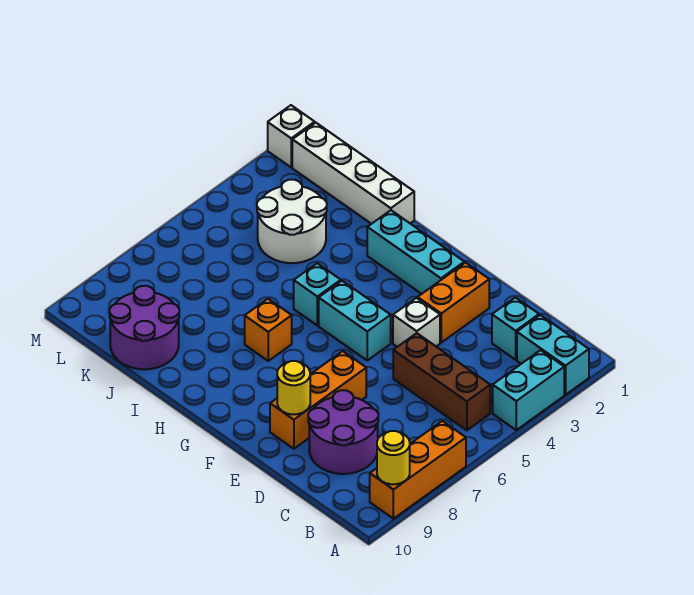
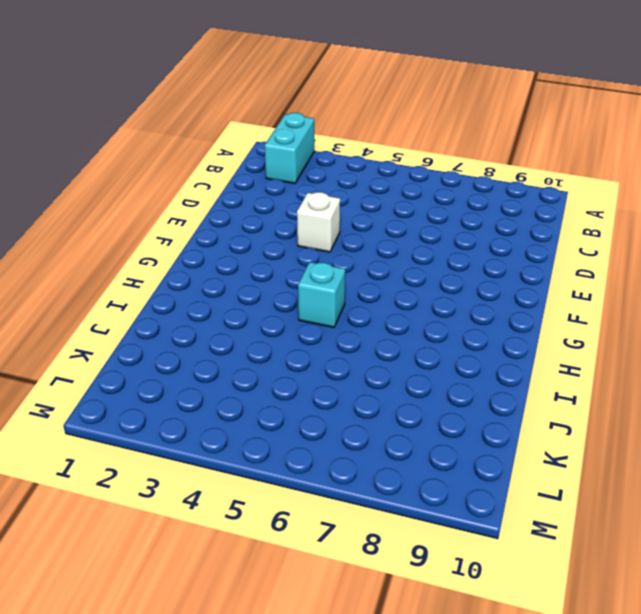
none -> cyan 1x2 brick [493,350,564,430]
none -> orange 1x3 brick [370,421,466,519]
none -> brown 1x3 brick [393,333,490,430]

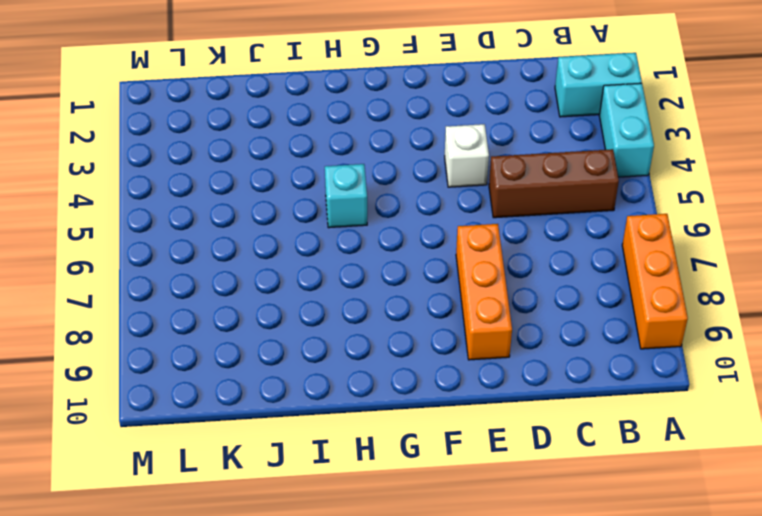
none -> cyan 1x1 brick [492,298,539,360]
none -> purple 2x2 round brick [308,390,378,474]
none -> orange 1x2 brick [418,263,489,342]

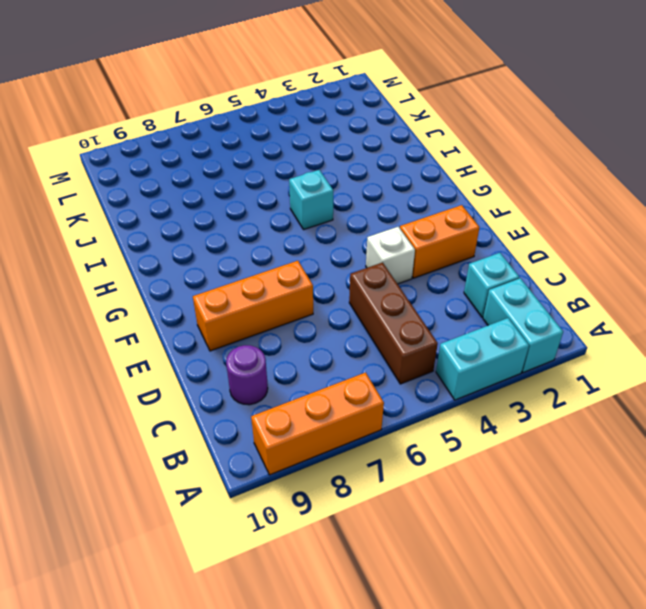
purple 1x1 round brick [226,345,268,405] -> purple 2x2 round brick [308,390,378,474]
none -> cyan 1x3 brick [367,210,464,294]
none -> cyan 1x2 brick [319,281,391,360]
none -> orange 1x1 brick [245,299,292,361]

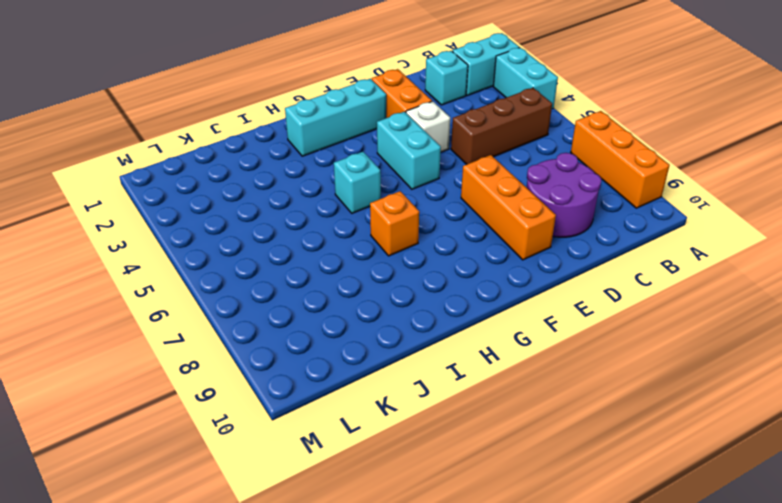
cyan 1x2 brick [377,112,441,189] -> cyan 1x2 brick turned to [319,281,391,360]
none -> white 1x4 brick [292,123,414,224]
none -> white 2x2 round brick [257,180,327,263]
none -> purple 2x2 round brick [110,286,179,369]

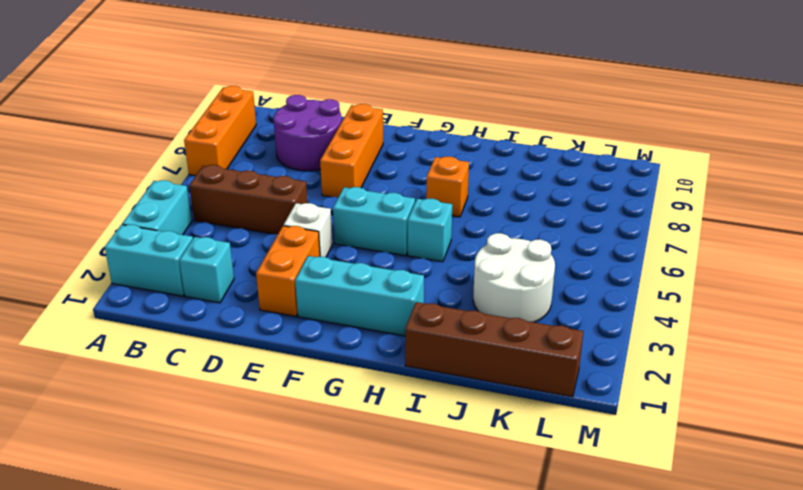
brown 1x4 brick [405,302,583,397] -> white 1x4 brick [292,123,414,224]
none -> purple 2x2 round brick [110,286,179,369]
none -> white 1x1 brick [268,105,315,167]
none -> yellow 1x1 round brick [377,431,410,484]

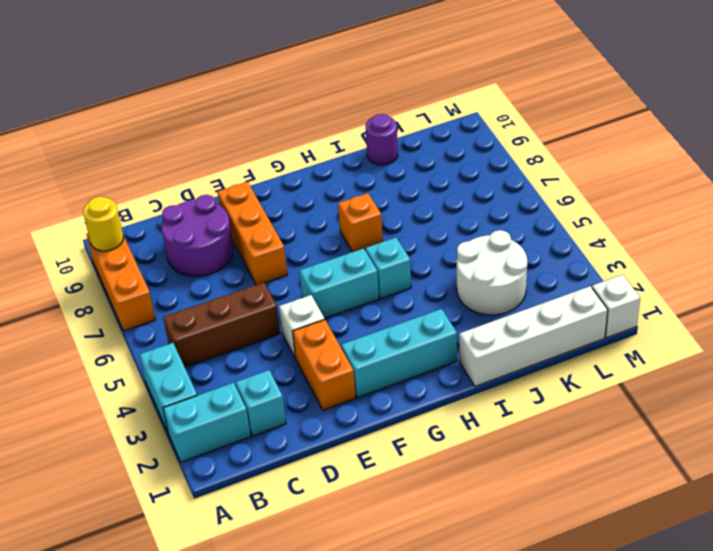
purple 1x1 round brick [366,114,398,165] -> purple 2x2 round brick [110,286,179,369]
none -> yellow 1x1 round brick [277,361,310,414]

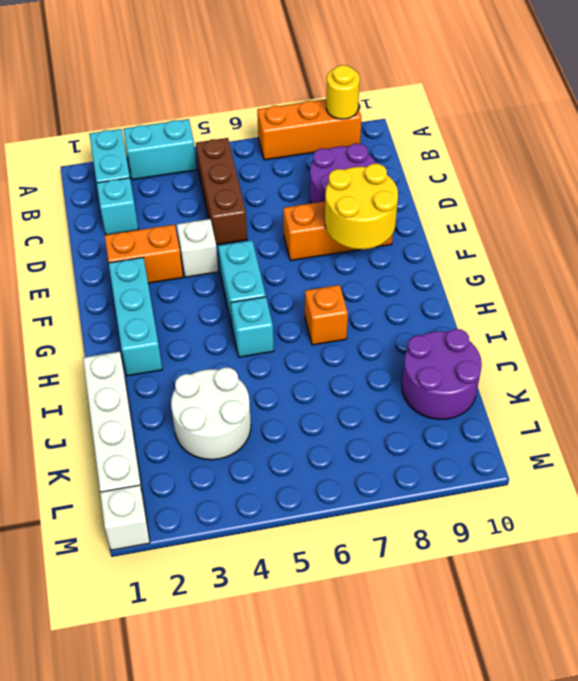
yellow 2x2 round brick [325,164,398,250] -> yellow 1x1 round brick [277,361,310,414]

